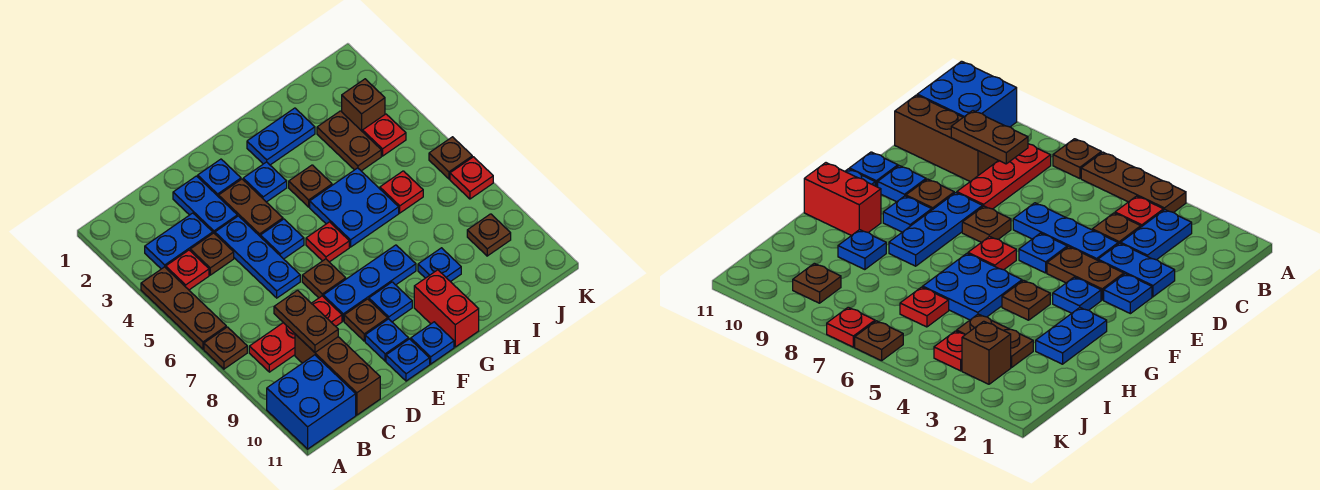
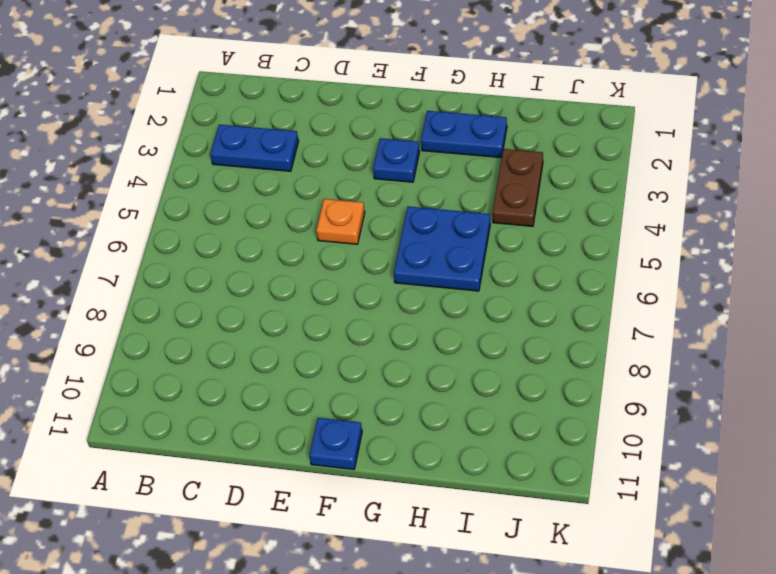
orange 1x1 plate [316,199,365,244] -> blue 1x1 plate [260,219,304,259]
none -> brown 1x3 plate [141,267,226,349]
none -> brown 1x1 plate [204,327,247,369]
none -> blue 2x2 brick [267,355,356,449]
none -> red 1x1 plate [166,250,209,290]

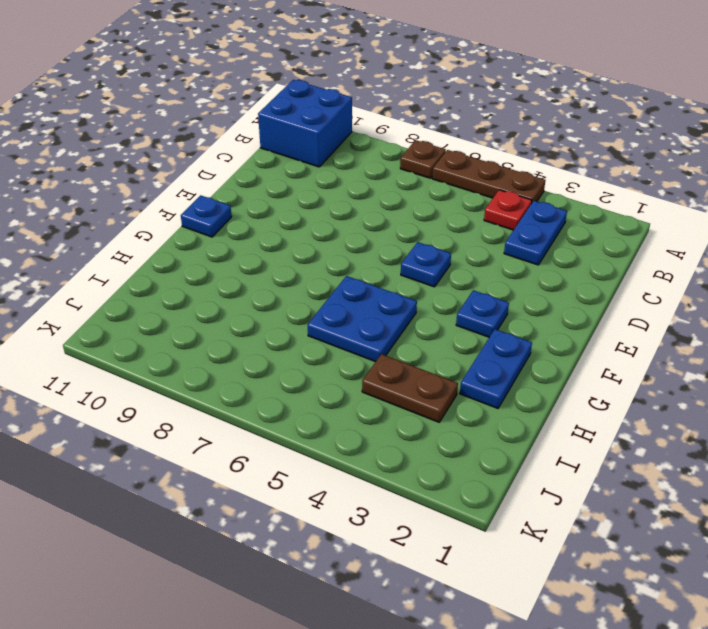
none -> red 1x3 plate [249,296,342,372]
none -> brown 1x1 plate [190,233,234,275]
none -> brown 1x3 brick [295,334,380,415]
none -> blue 1x2 plate [173,176,237,234]

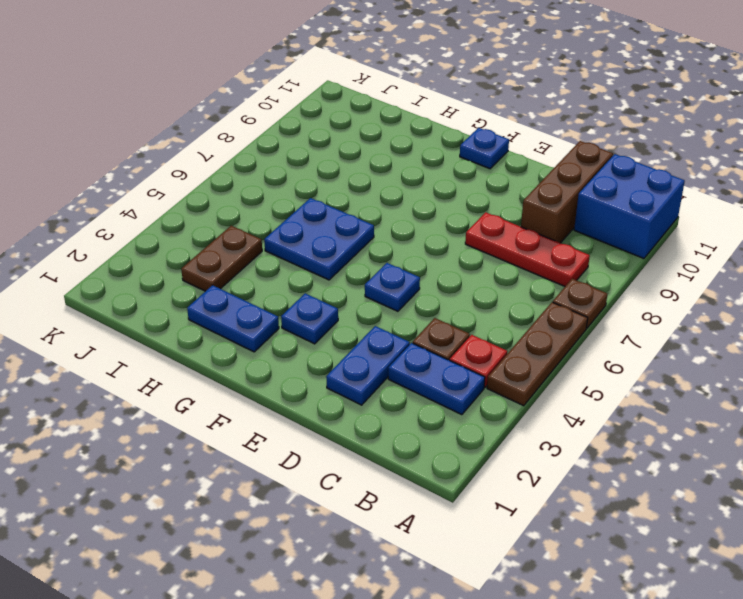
none -> blue 1x3 plate [215,216,300,298]
none -> blue 1x1 plate [198,159,241,197]
none -> brown 1x2 plate [219,179,283,236]
none -> brown 1x1 plate [302,259,346,298]

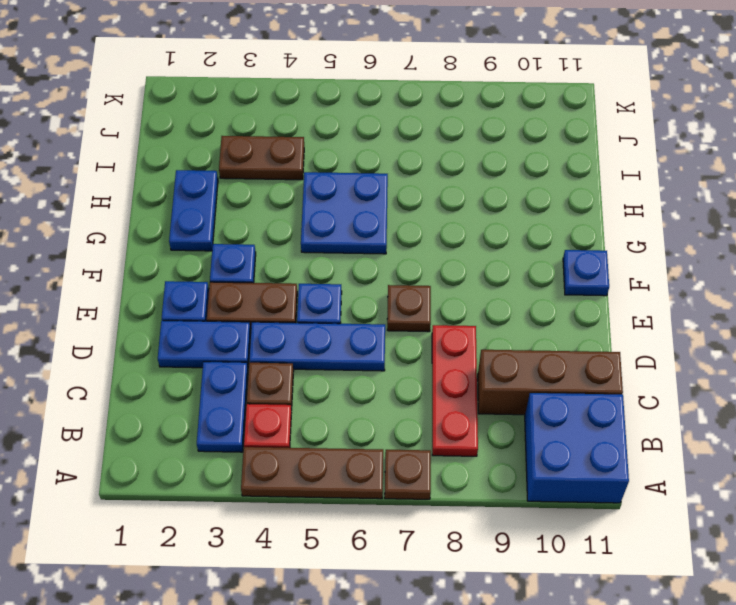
none -> blue 1x3 plate [323,245,416,321]
none -> brown 1x1 plate [344,299,388,341]
none -> blue 1x1 plate [365,319,409,361]
none -> blue 1x1 plate [386,339,430,381]

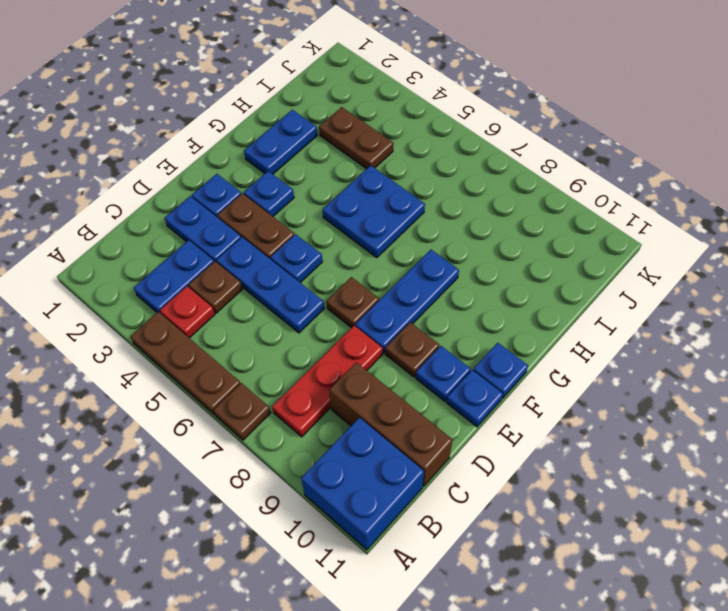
none -> red 1x1 plate [306,222,349,262]
none -> blue 1x1 plate [369,282,412,322]
none -> brown 1x1 plate [289,165,332,207]
none -> red 1x2 brick [414,270,479,347]

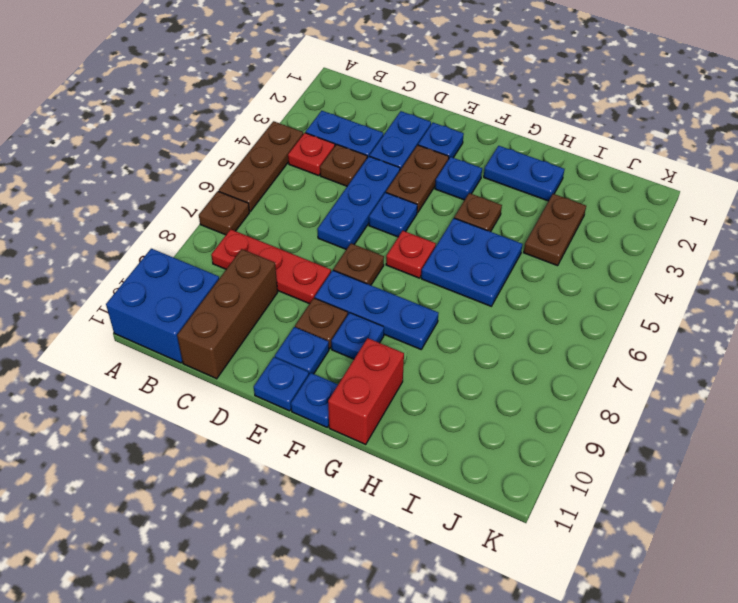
none -> blue 1x1 plate [418,248,461,282]
none -> red 1x1 plate [380,171,423,213]
none -> brown 1x1 brick [342,79,385,132]
none -> red 1x1 plate [363,114,406,156]

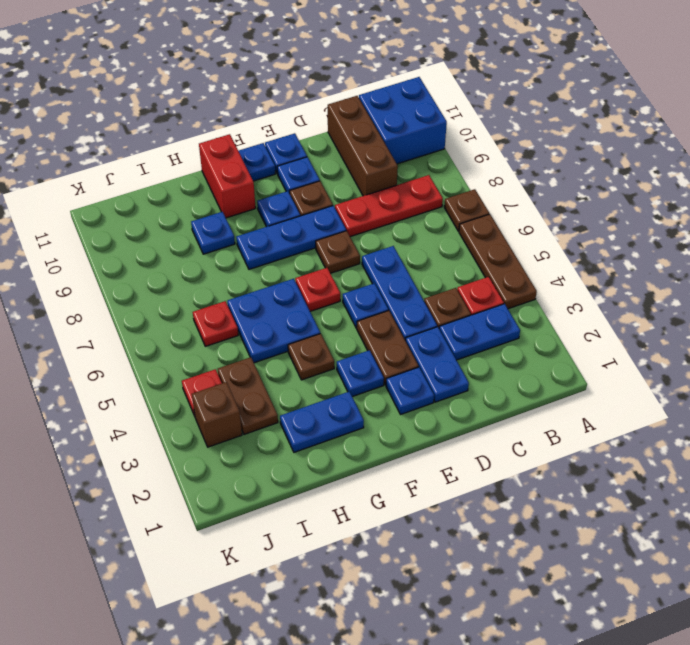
none -> brown 1x1 plate [467,214,511,256]
none -> brown 1x1 plate [429,137,472,179]
none -> red 1x1 plate [450,157,493,199]
none -> brown 1x2 plate [274,290,338,352]

